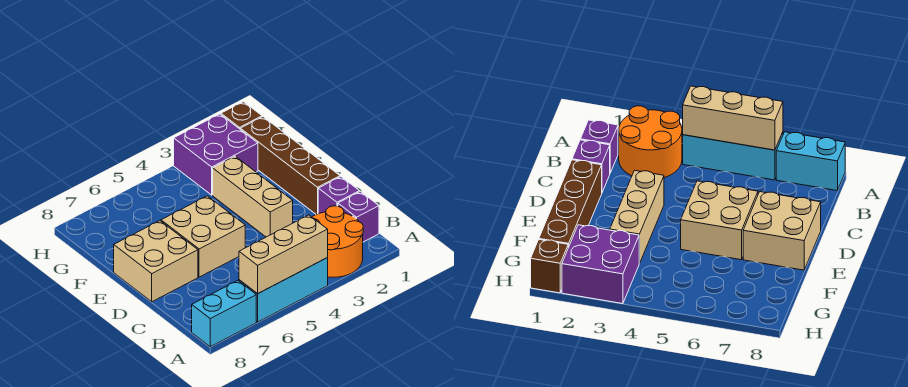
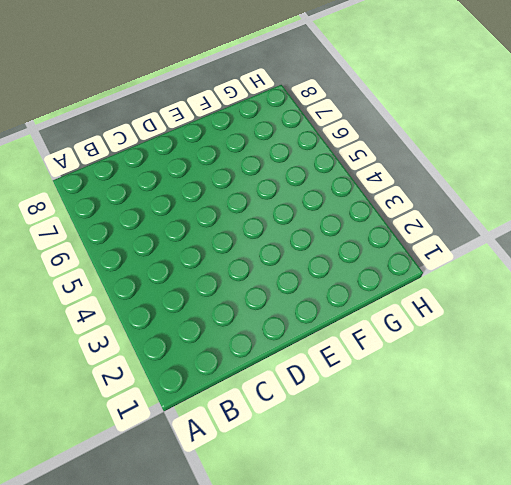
none -> orange 2x2 round brick [312,206,363,277]
none -> cyan 1x3 brick [239,258,328,322]
none -> cyan 1x2 brick [192,281,256,347]

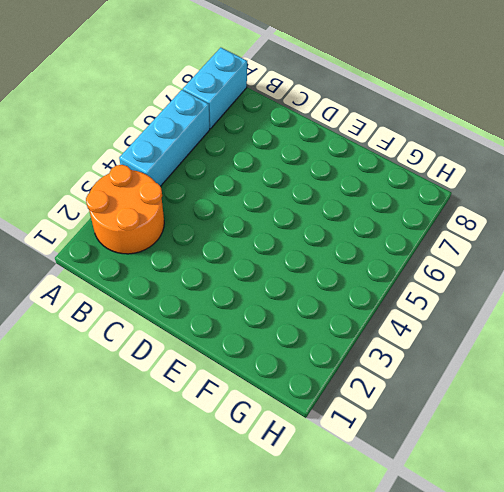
none -> purple 1x1 brick [338,192,379,242]
none -> purple 1x1 brick [318,177,360,214]
none -> brown 1x4 brick [240,117,340,215]

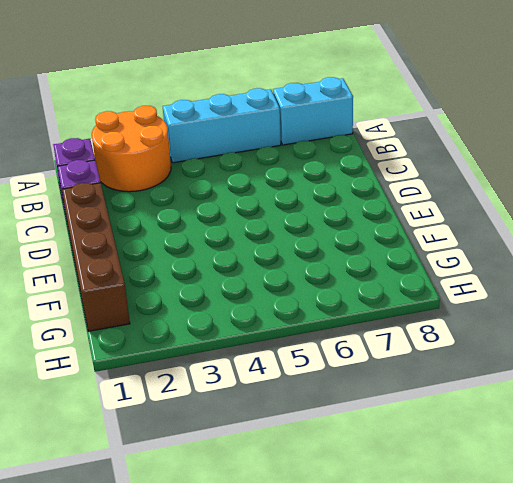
none -> tan 1x3 brick [213,156,293,237]
none -> tan 2x2 brick [161,196,245,277]
none -> tan 2x2 brick [114,221,198,302]

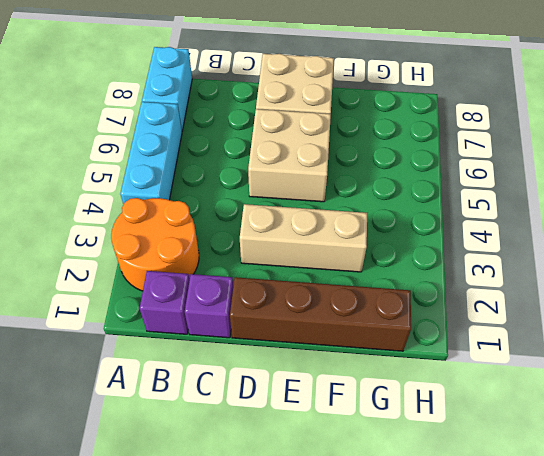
none -> purple 2x2 brick [174,114,258,195]
none -> brown 1x1 brick [221,102,262,129]
none -> tan 1x3 brick [239,215,328,294]

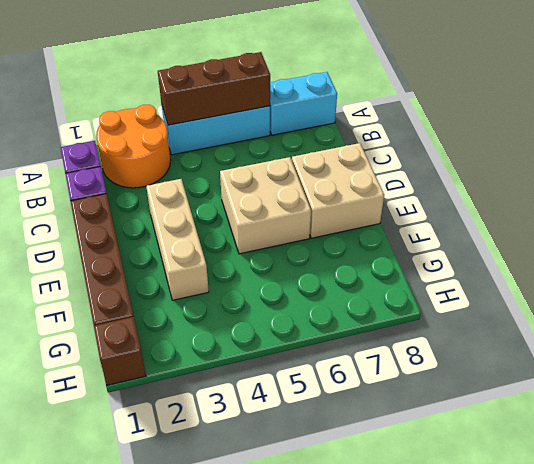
brown 1x3 brick [158,52,270,125] -> tan 1x3 brick [239,215,328,294]
none -> purple 2x2 brick [174,114,258,195]

